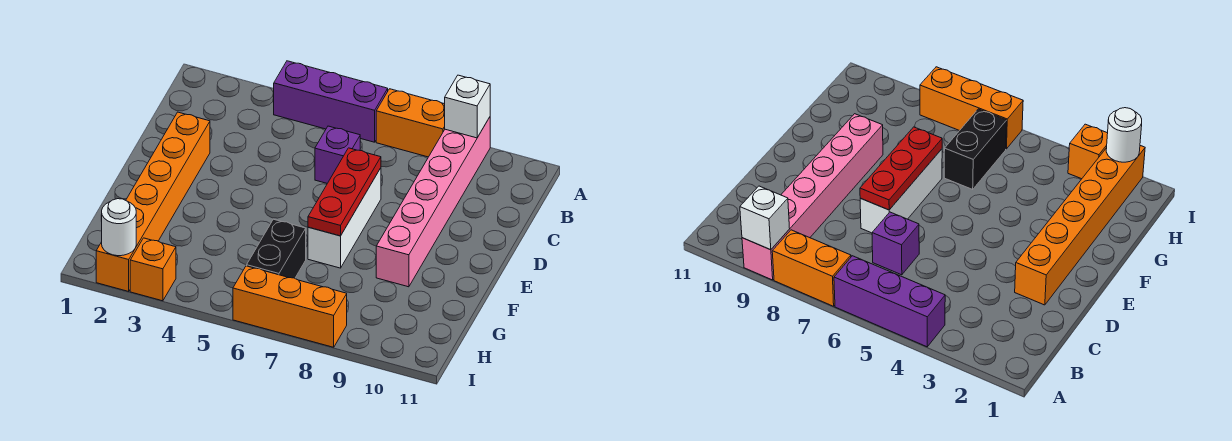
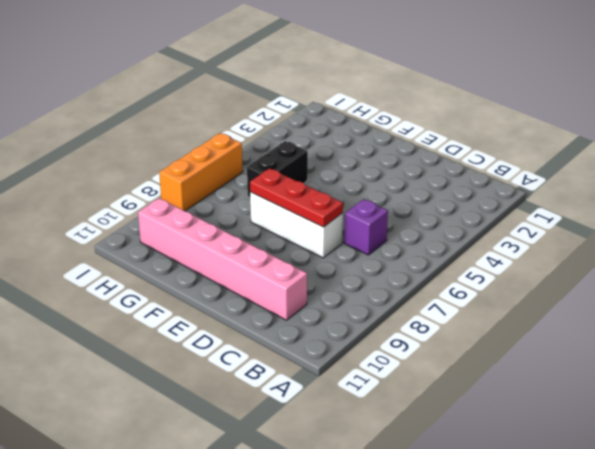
pink 1x6 brick [138,198,307,320] -> pink 1x6 brick moved to [376,117,490,287]
black 1x2 brick [247,141,308,197] -> black 1x2 brick turned to [247,219,306,278]
none -> purple 1x3 brick [274,61,388,142]
none -> orange 1x2 brick [376,89,445,157]
none -> orange 1x6 brick [96,112,210,291]

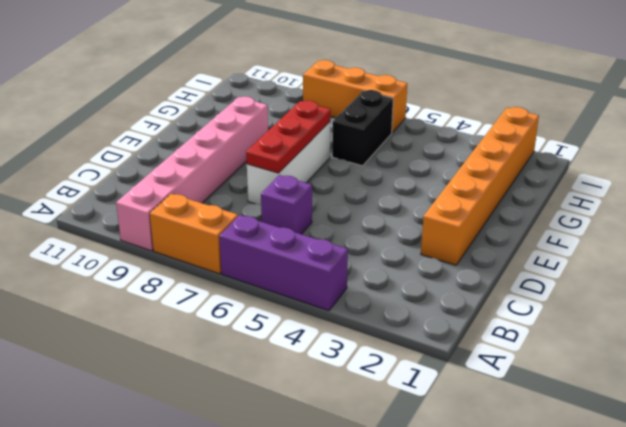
none -> orange 1x1 brick [130,238,176,301]
none -> white 1x1 brick [445,75,490,138]
none -> white 1x1 round brick [101,199,136,256]

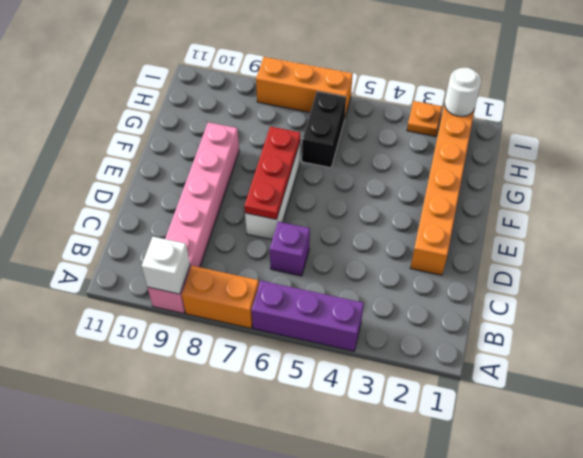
orange 1x1 plate [407,101,442,136] -> orange 1x1 brick [130,238,176,301]

